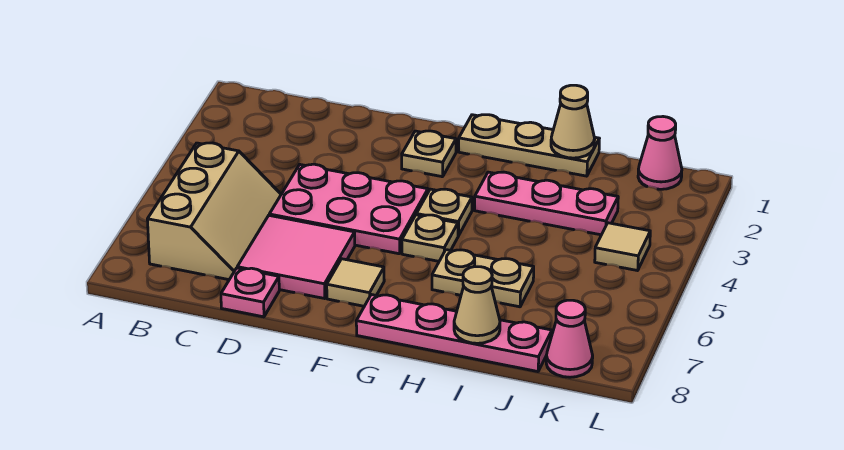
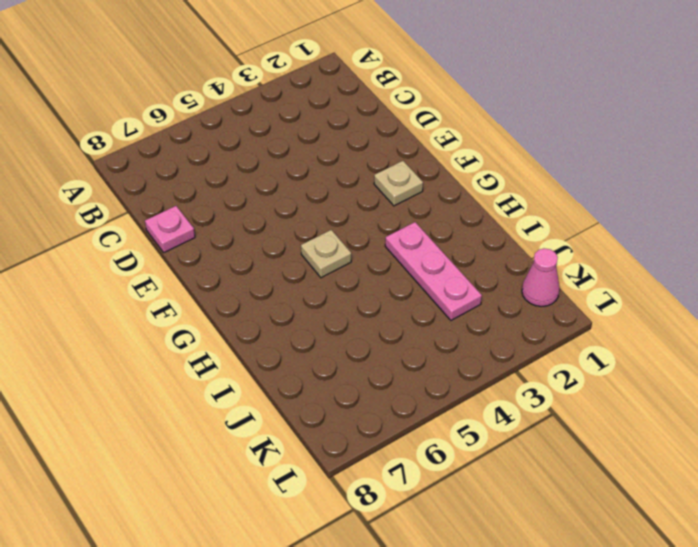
none -> tan 2x3 slope [147,143,281,280]
none -> pink 2x3 plate [269,164,428,254]
none -> pink 2x2 tile [237,215,355,298]

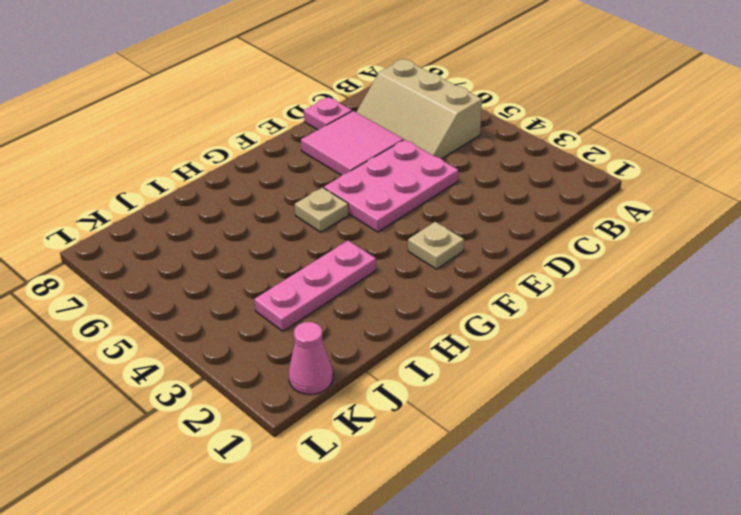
none -> tan 1x1 tile [327,259,384,306]
none -> tan 1x3 plate [459,115,599,176]
none -> tan 1x1 plate [416,189,472,236]

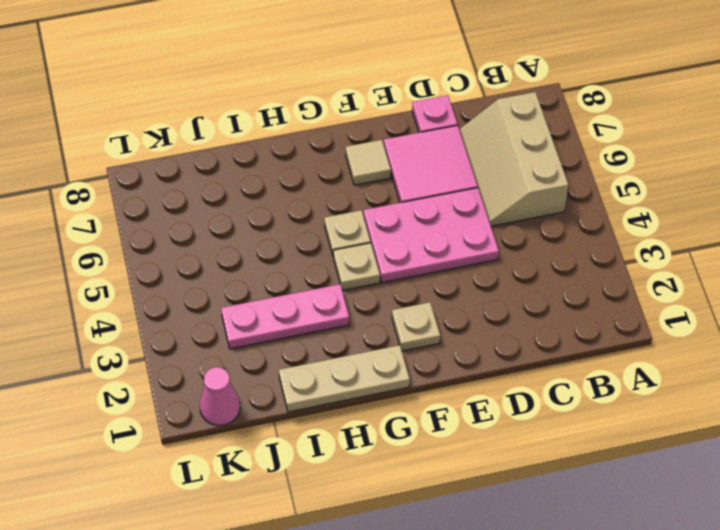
none -> pink 1x4 plate [356,295,552,372]
none -> tan 1x2 plate [432,250,534,307]
none -> tan 1x1 tile [595,223,650,271]

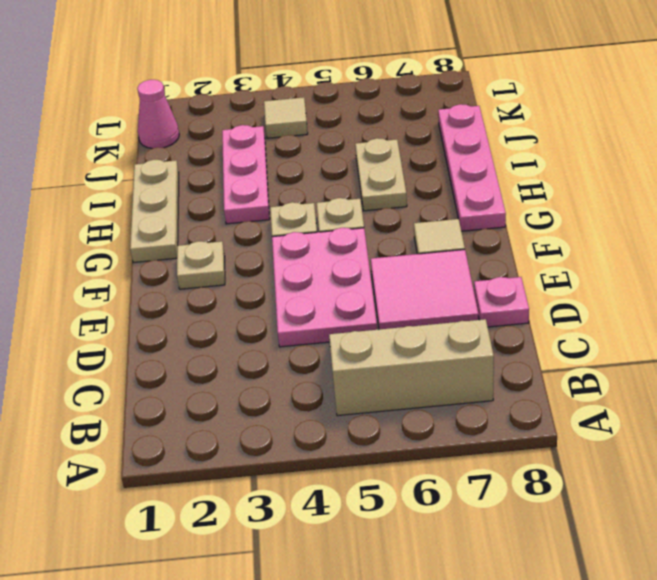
none -> pink 1x1 cone [546,300,593,377]
none -> tan 1x1 cone [551,85,595,158]
none -> tan 1x1 cone [454,267,500,343]

